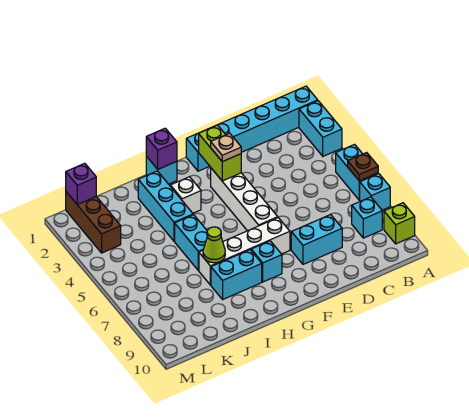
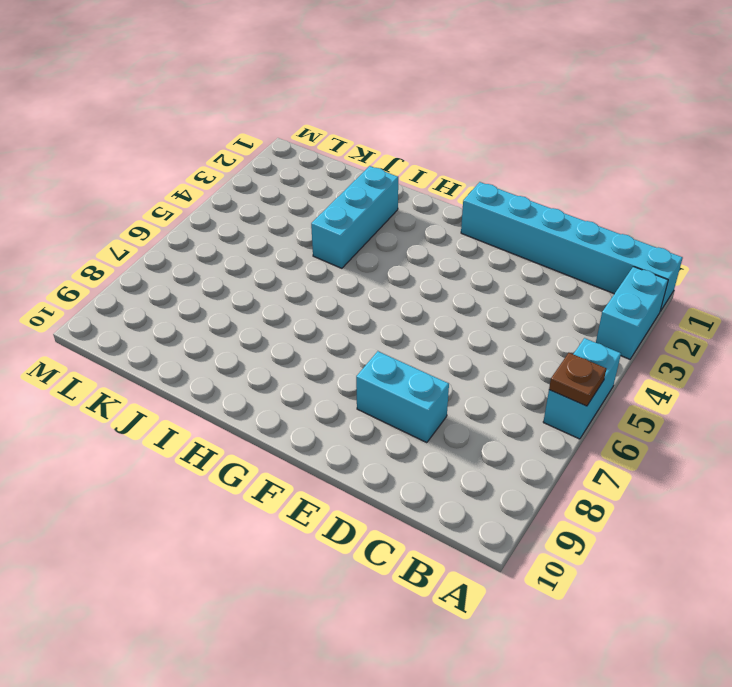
none -> cyan 1x1 brick [360,174,390,210]
none -> lime 1x1 brick [384,203,415,244]
none -> cyan 1x1 brick [352,197,382,238]

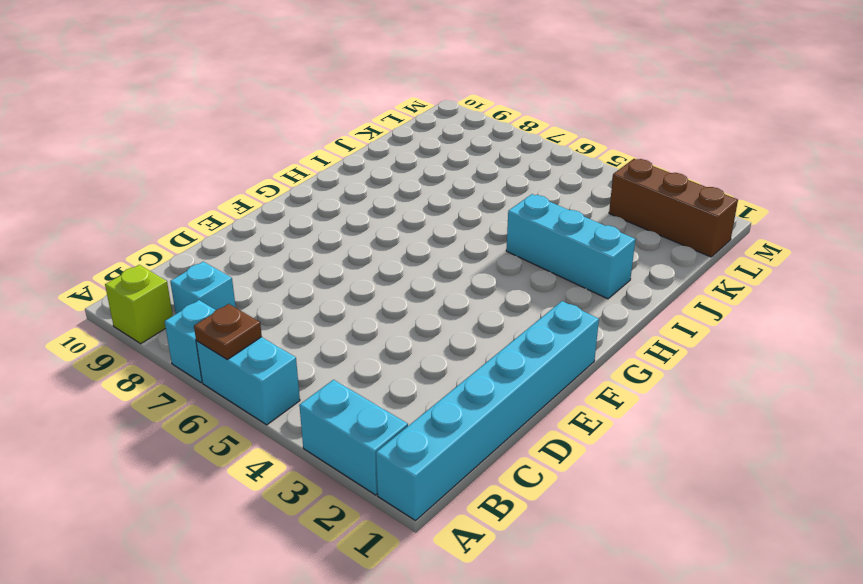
none -> cyan 1x2 brick [291,214,342,264]
none -> white 1x4 brick [211,168,278,231]
none -> white 1x4 brick [199,218,290,285]

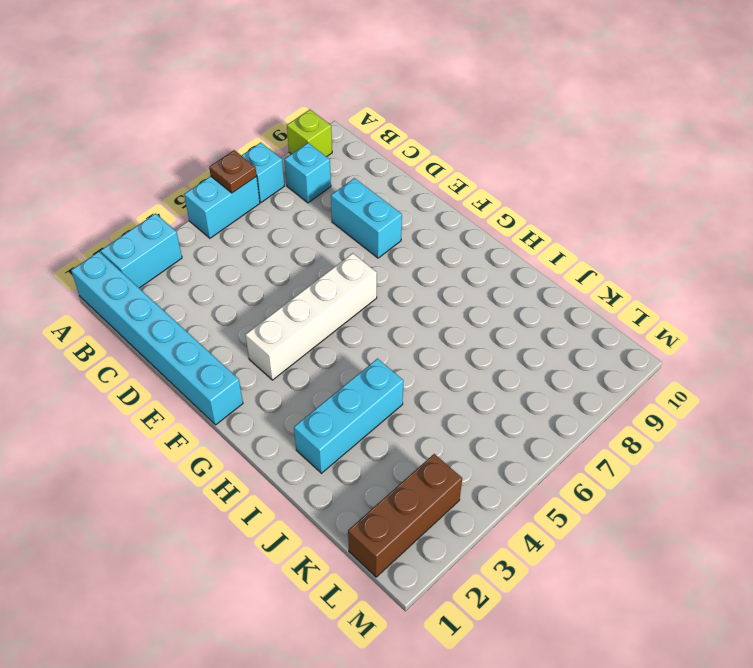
none -> white 1x4 brick [199,218,290,285]
none -> cyan 1x1 brick [251,241,282,282]
none -> cyan 1x1 brick [146,156,177,184]

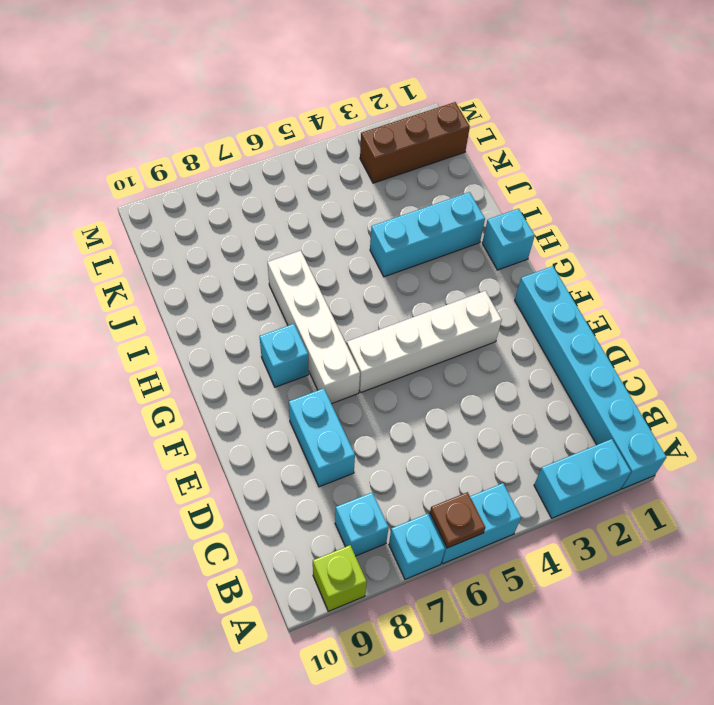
none -> white 1x1 brick [170,177,201,213]
none -> cyan 1x2 brick [211,250,262,299]
none -> cyan 1x2 brick [175,215,207,270]

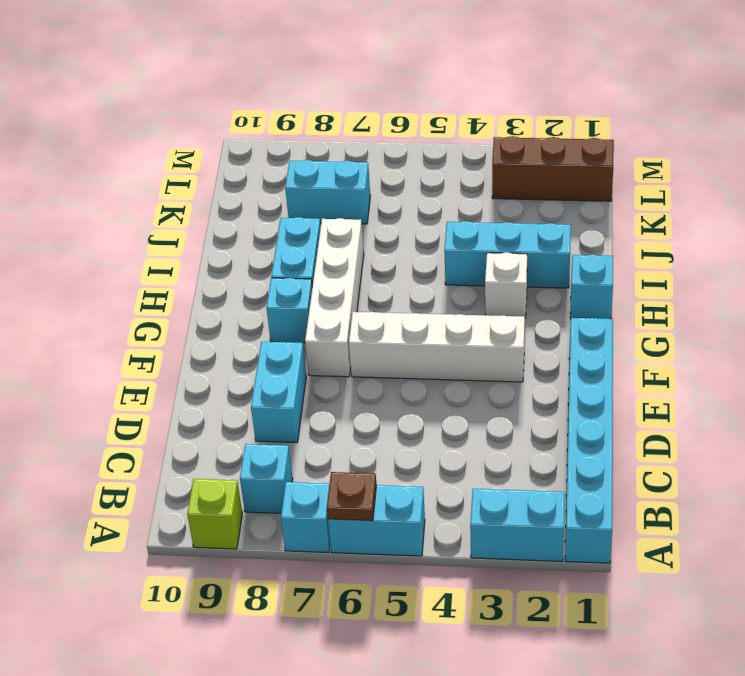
cyan 1x2 brick [285,160,370,224] -> cyan 1x2 brick moved to [175,215,207,270]
none -> lime 1x2 brick [199,125,241,181]
none -> purple 1x1 brick [146,128,177,169]
none -> lime 1x1 cone [203,227,225,263]

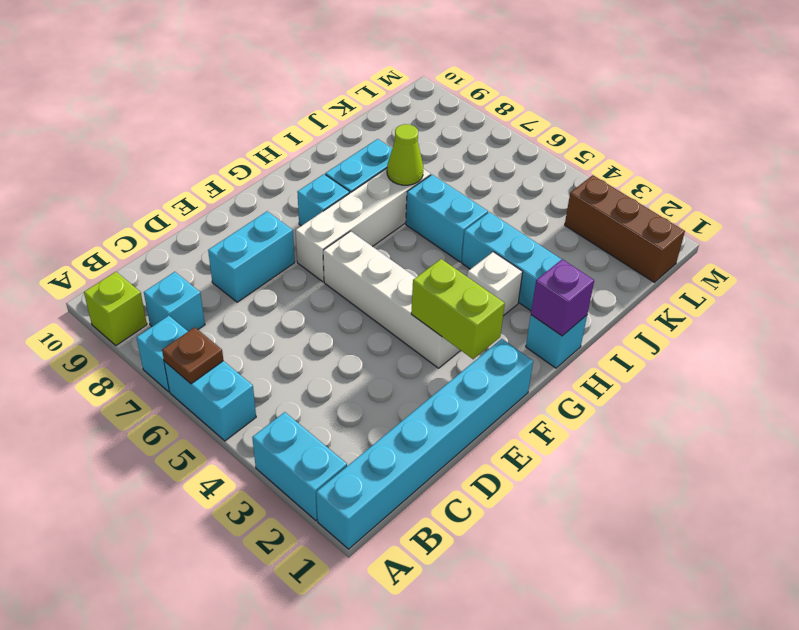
none -> purple 1x1 brick [66,163,96,205]
none -> tan 1x1 plate [211,133,241,162]

